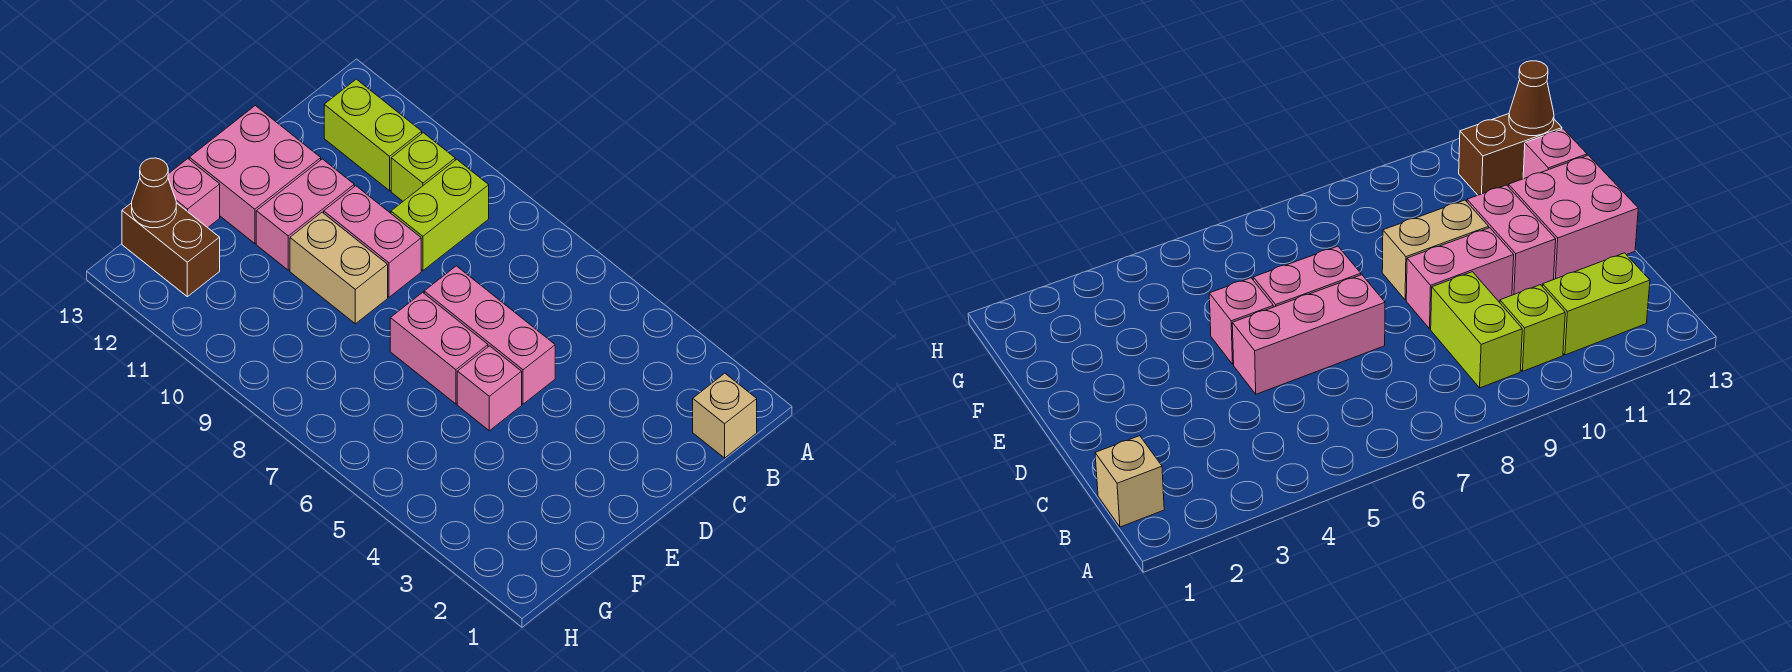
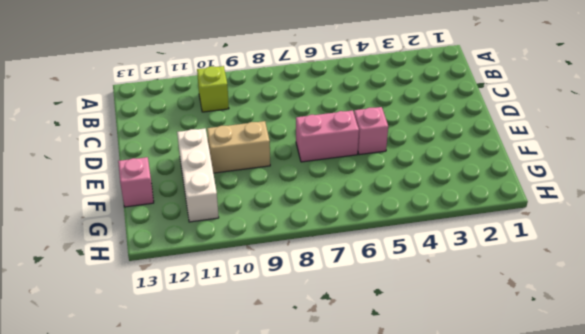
white 1x3 brick [177,128,219,222] -> pink 1x2 brick [256,159,354,270]
none -> tan 1x1 brick [693,373,757,458]
none -> lime 1x2 brick [391,159,489,271]
none -> lime 1x2 brick [324,79,422,191]

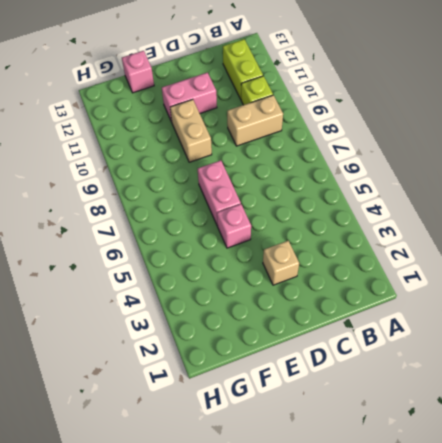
tan 1x2 brick [227,95,283,146] -> lime 1x2 brick [391,159,489,271]
tan 1x1 brick [263,241,299,285] -> tan 1x1 brick moved to [693,373,757,458]
none -> pink 1x3 brick [424,266,555,404]
none -> pink 1x2 brick [324,186,421,297]
none -> pink 2x2 brick [189,106,321,244]

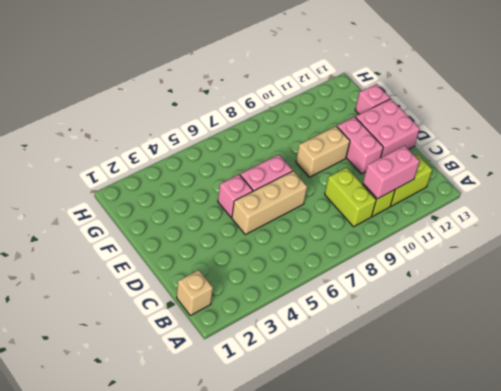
pink 1x2 brick [363,145,420,199] -> pink 1x2 brick moved to [324,186,421,297]
tan 1x3 brick [232,171,307,235] -> pink 1x3 brick [424,266,555,404]
none -> brown 1x2 brick [122,203,220,297]
none -> brown 1x1 cone [132,158,176,228]

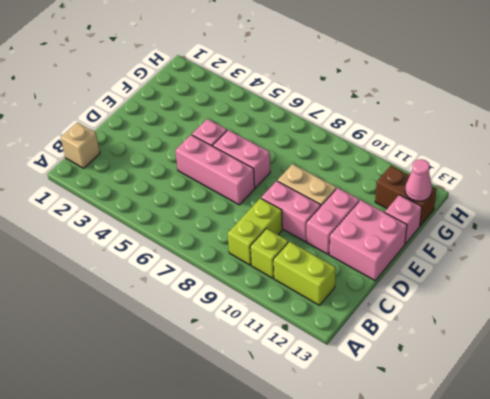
pink 1x1 cone [405,159,432,201] -> brown 1x1 cone [132,158,176,228]

